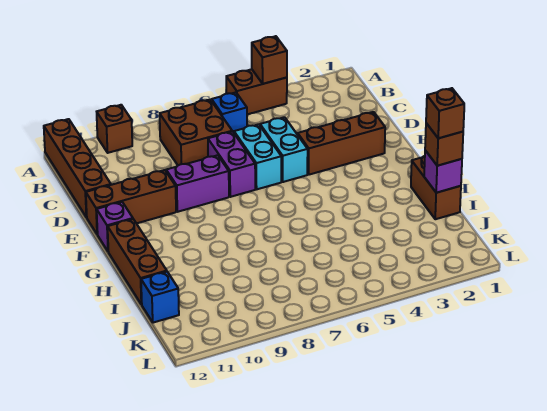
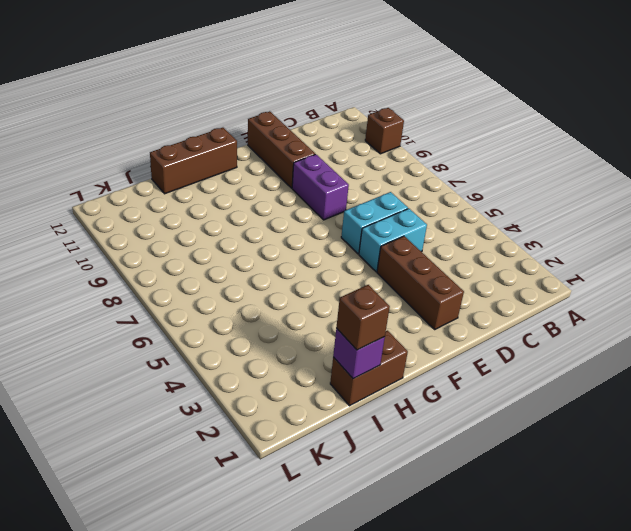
none -> brown 1x2 brick [226,69,287,114]
none -> brown 1x4 brick [44,119,111,217]
none -> blue 1x1 brick [212,92,247,133]

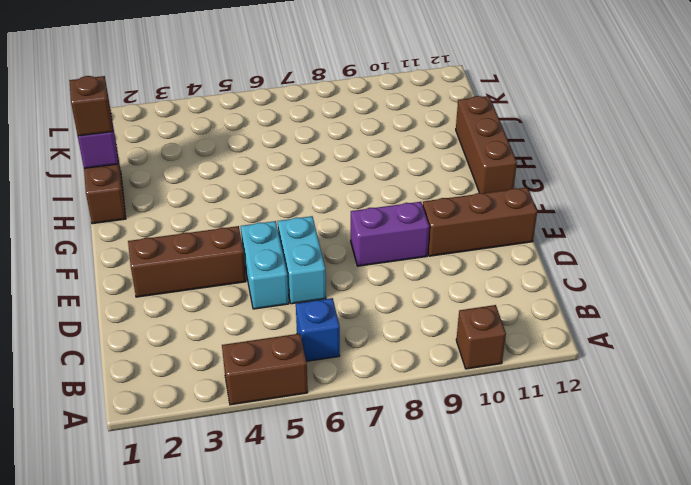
none -> brown 1x4 brick [44,119,111,217]
none -> brown 2x2 brick [160,100,232,165]
none -> purple 1x2 brick [208,132,255,197]

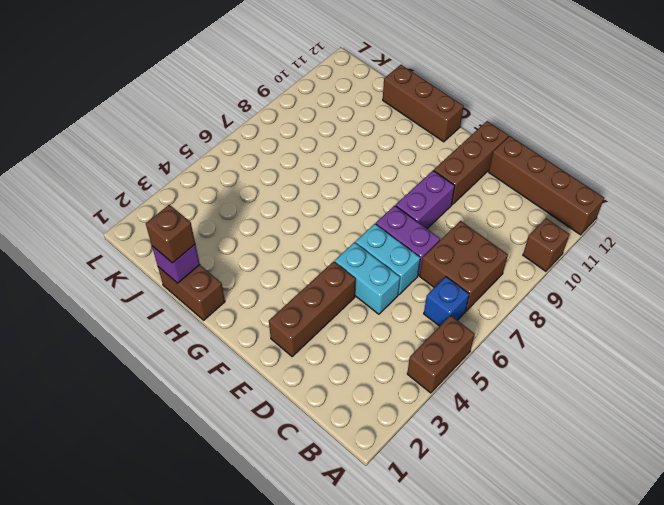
none -> purple 1x1 brick [97,202,133,251]
none -> blue 1x1 brick [141,272,179,323]
none -> brown 1x1 brick [252,36,287,84]

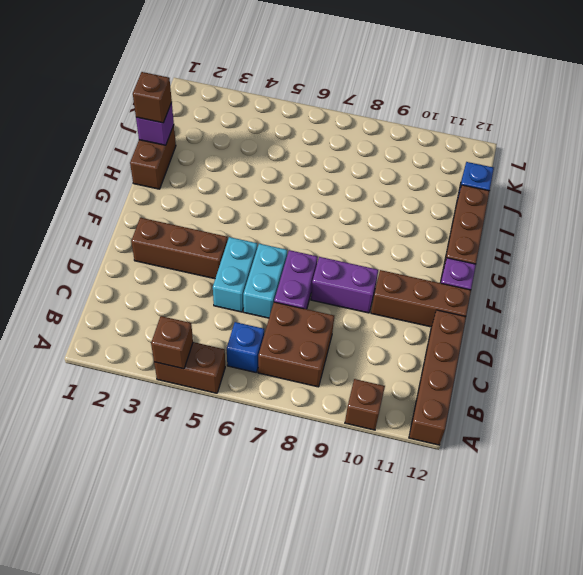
none -> brown 1x1 brick [426,88,464,138]

